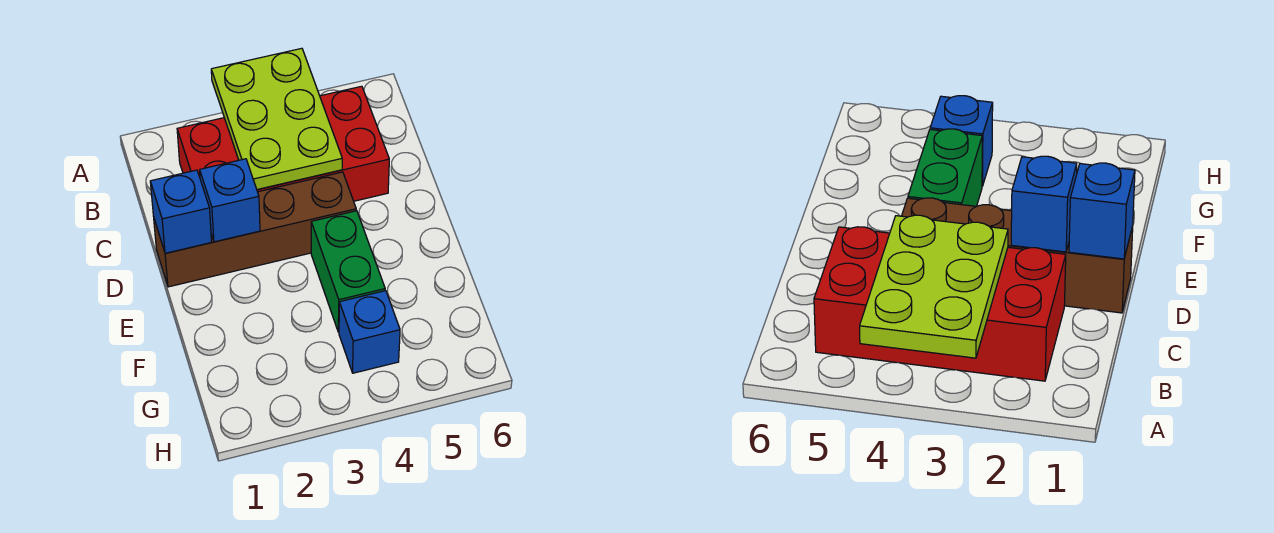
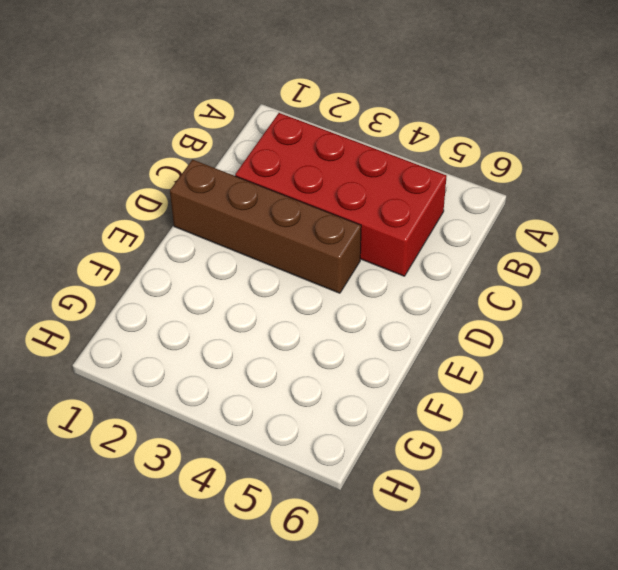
none -> green 1x2 brick [311,211,385,332]
none -> blue 1x1 brick [339,291,400,373]

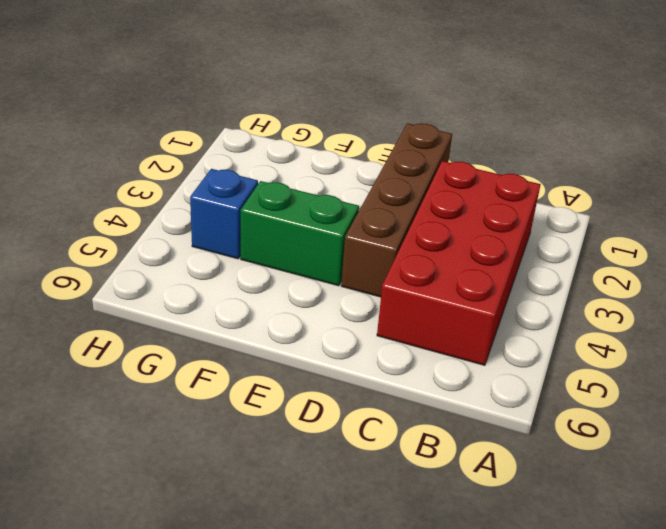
none -> lime 2x3 plate [211,48,342,190]
none -> blue 1x1 brick [150,170,212,253]

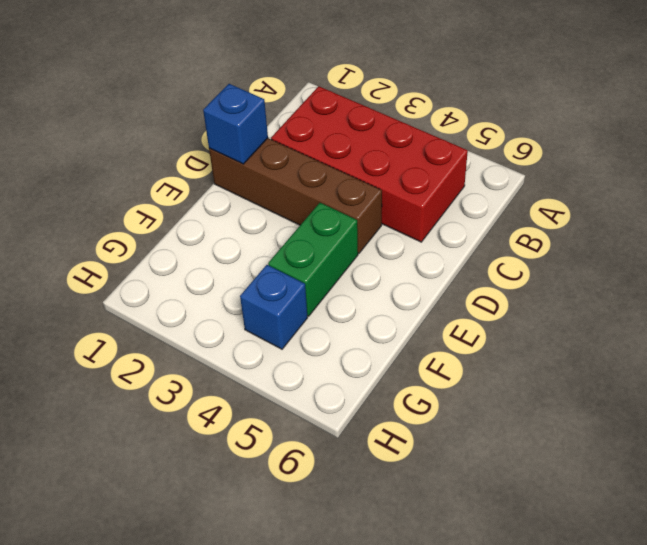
none -> lime 2x3 plate [211,48,342,190]
none -> blue 1x1 brick [200,159,260,242]

